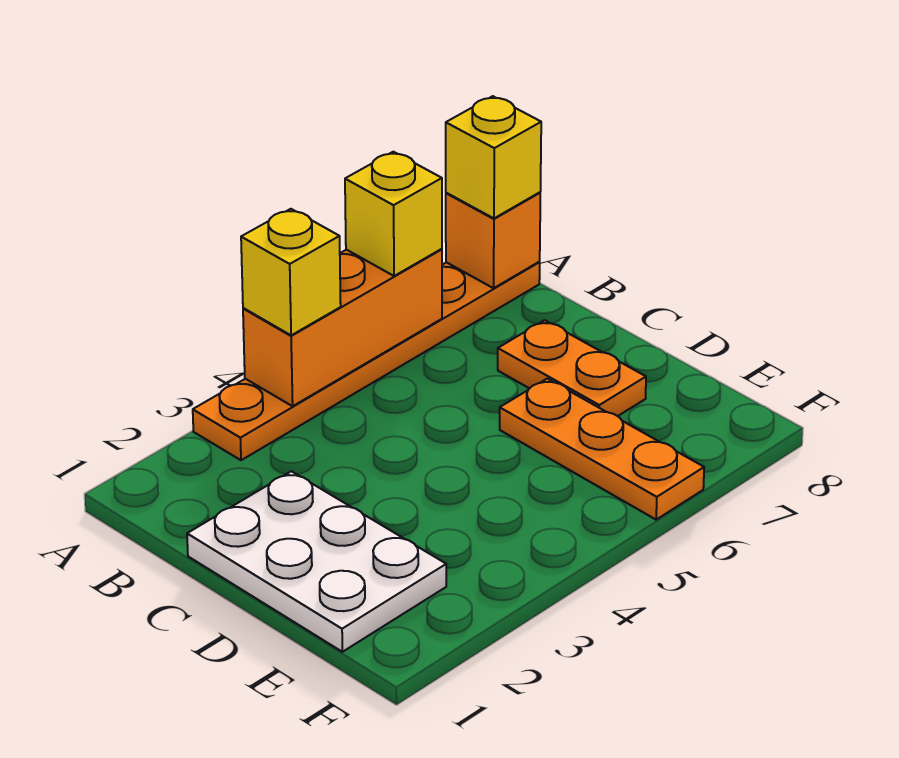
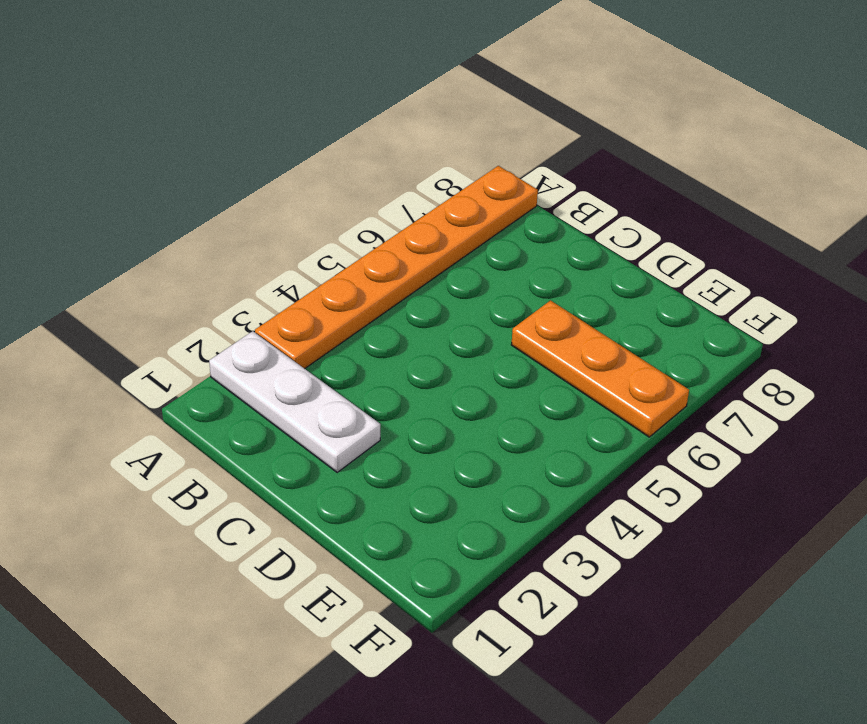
white 1x3 plate [209,331,380,472] -> white 2x3 plate [187,471,446,652]
none -> orange 1x2 plate [498,320,646,416]
none -> orange 1x3 brick [243,249,442,406]

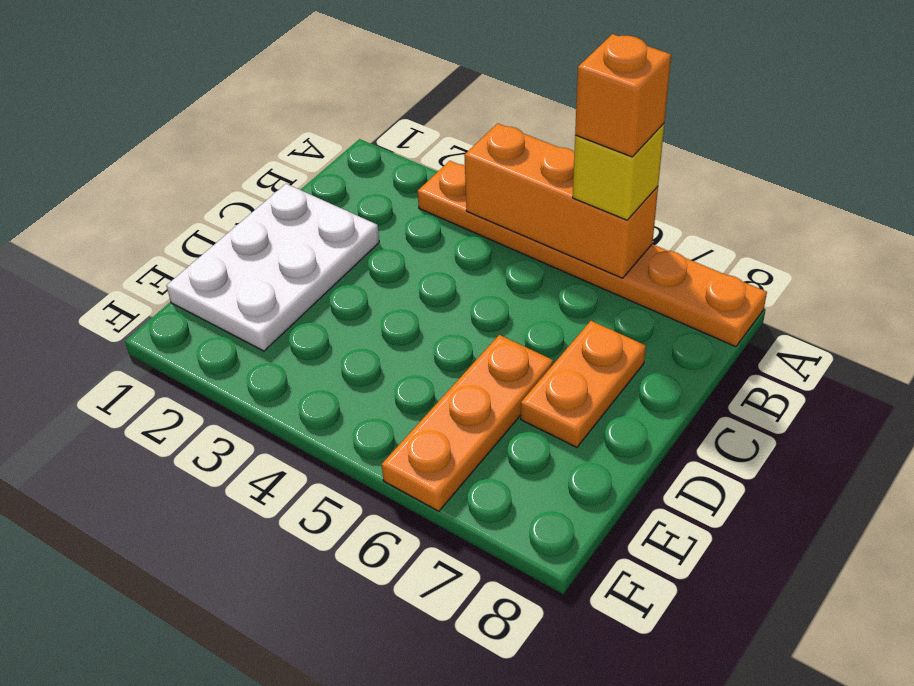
orange 1x1 brick [575,34,671,157] -> orange 1x1 brick moved to [446,192,540,288]
none -> yellow 1x1 brick [241,209,341,335]
none -> yellow 1x1 brick [446,96,541,218]

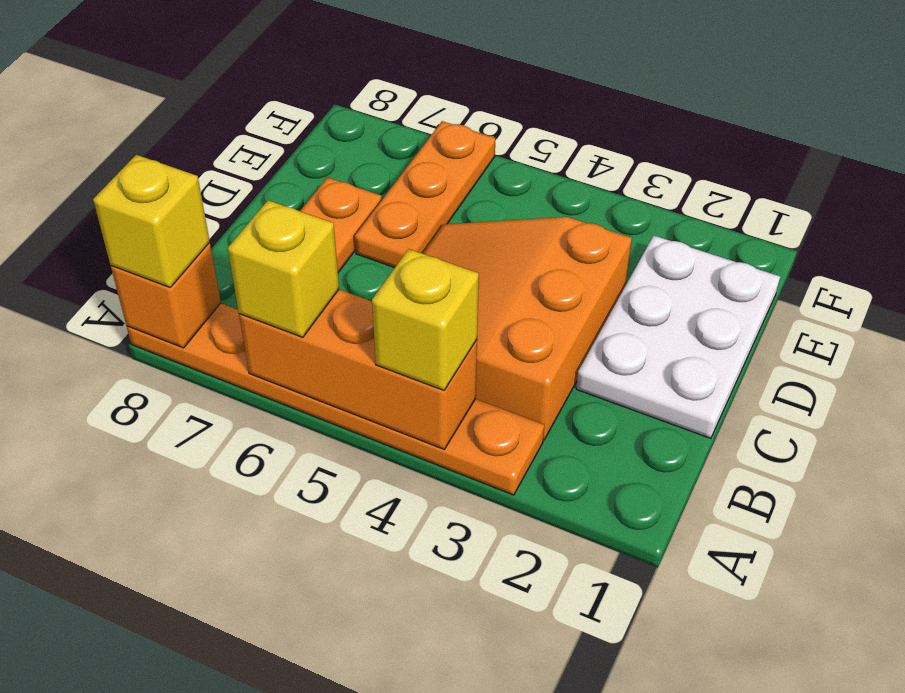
orange 3x3 slope [423,217,632,440] -> none

